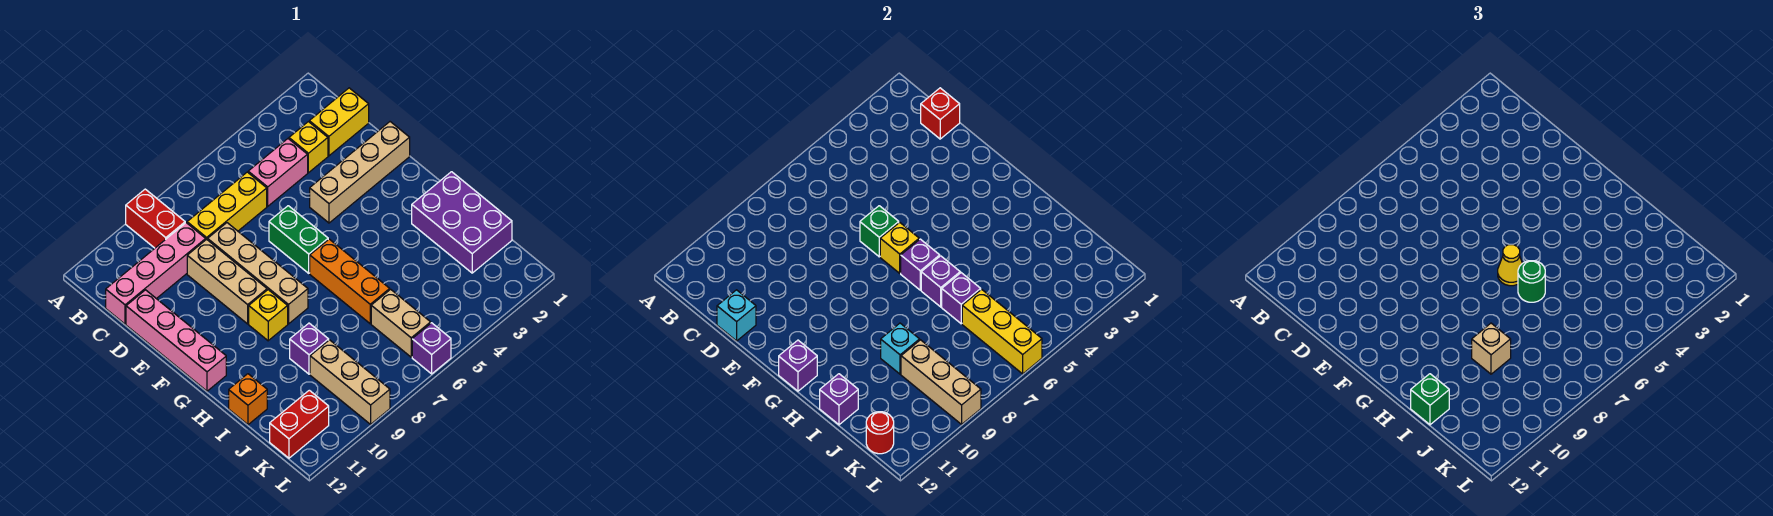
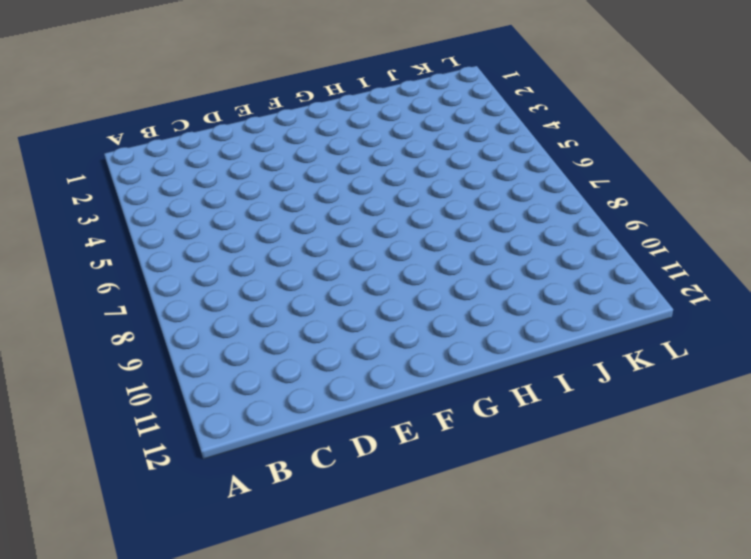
none -> red 1x2 brick [126,189,185,248]
none -> yellow 1x2 brick [309,88,369,156]
none -> yellow 1x1 brick [289,122,328,173]
none -> pink 1x2 brick [248,139,308,206]

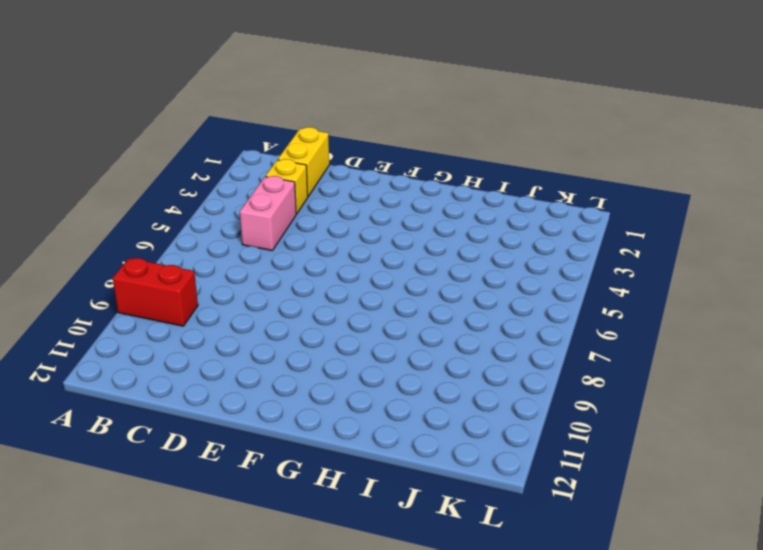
none -> yellow 1x3 brick [187,172,267,240]
none -> pink 1x4 brick [106,223,206,324]
none -> tan 1x4 brick [208,223,308,324]
none -> tan 1x3 brick [187,239,267,324]

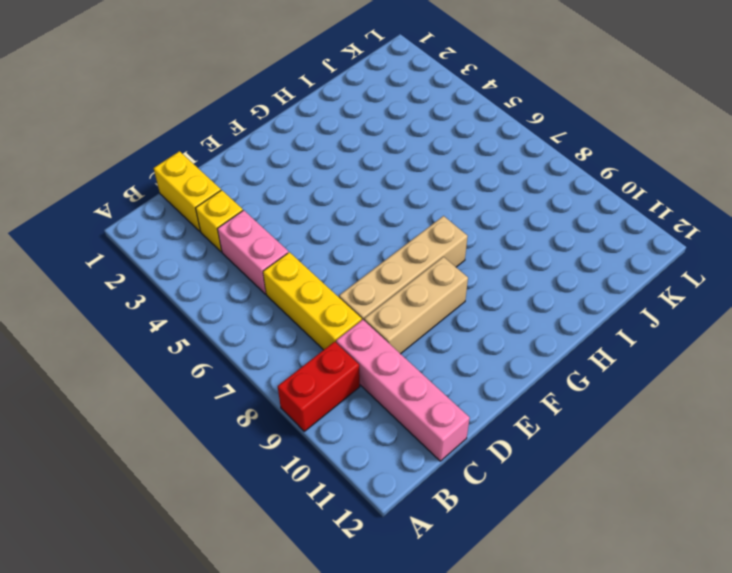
none -> pink 1x4 brick [126,290,226,391]
none -> tan 1x4 brick [310,122,410,223]
none -> green 1x2 brick [269,206,328,273]
none -> orange 1x3 brick [310,239,390,324]

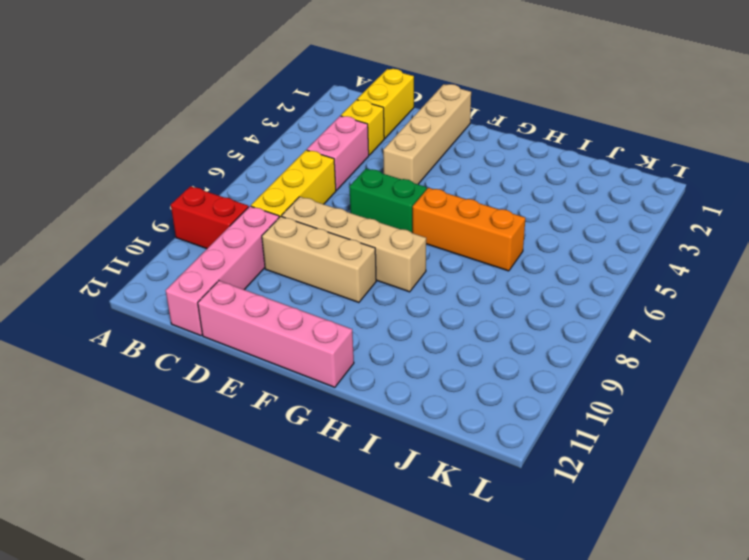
none -> yellow 1x1 brick [249,290,288,341]
none -> purple 2x3 brick [412,172,512,273]
none -> purple 1x1 brick [290,323,329,374]
none -> orange 1x1 brick [229,374,267,425]

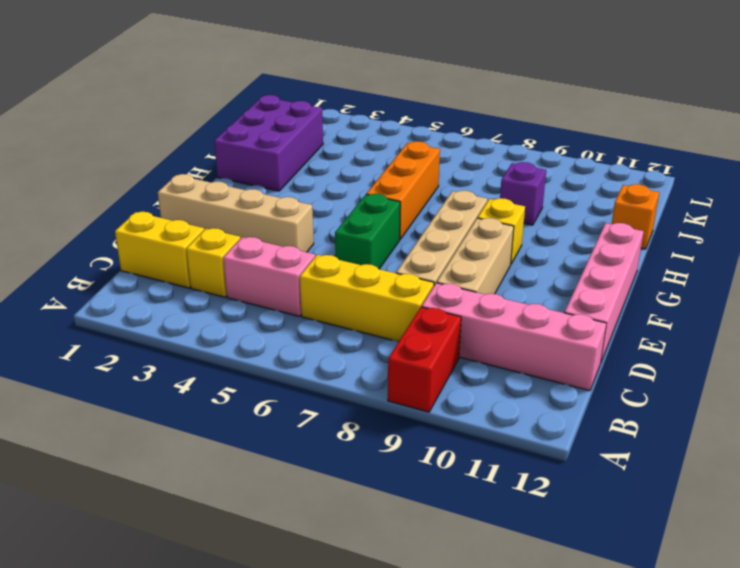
none -> tan 1x2 brick [371,289,431,357]
none -> tan 1x3 brick [310,340,390,424]
none -> red 1x2 brick [270,390,329,458]
none -> purple 1x1 brick [412,323,451,374]

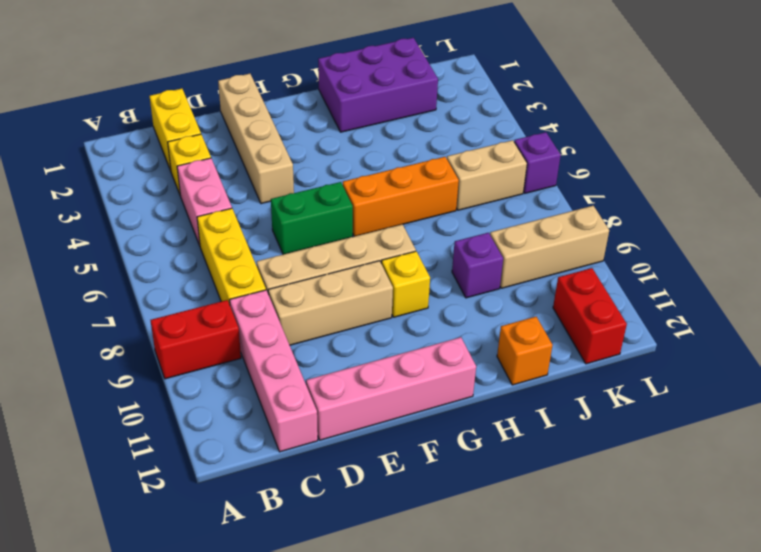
none -> red 1x1 brick [921,88,960,139]
none -> cyan 1x1 brick [717,290,756,341]
none -> green 1x1 brick [860,206,899,257]
none -> yellow 1x1 brick [880,222,919,273]

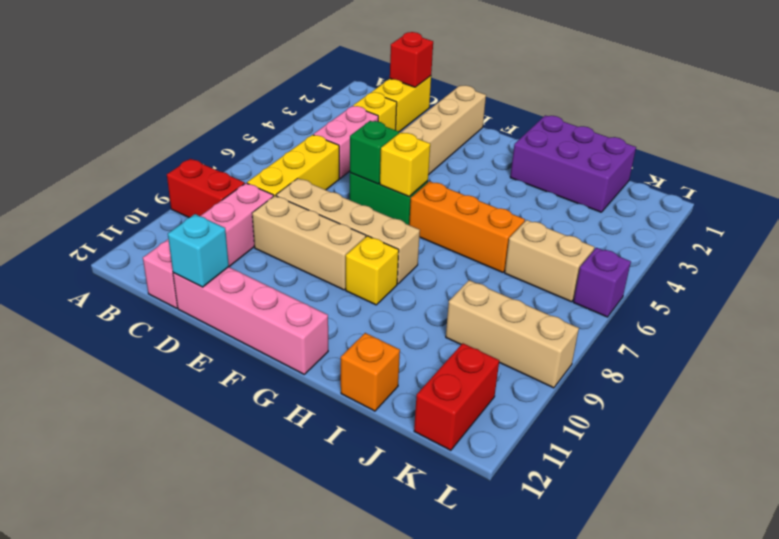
none -> purple 1x1 brick [290,323,329,374]
none -> purple 1x1 brick [901,239,940,290]
none -> purple 1x1 brick [779,340,817,391]
none -> purple 1x1 brick [921,256,960,307]

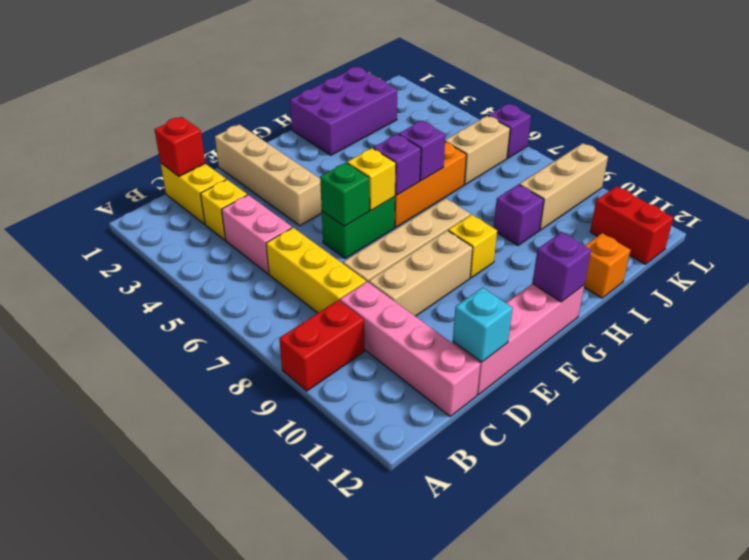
none -> purple 1x1 brick [942,273,981,324]
none -> cyan 1x1 brick [881,323,920,374]
none -> purple 1x1 brick [820,374,858,425]
none -> yellow 1x3 brick [962,289,1042,374]

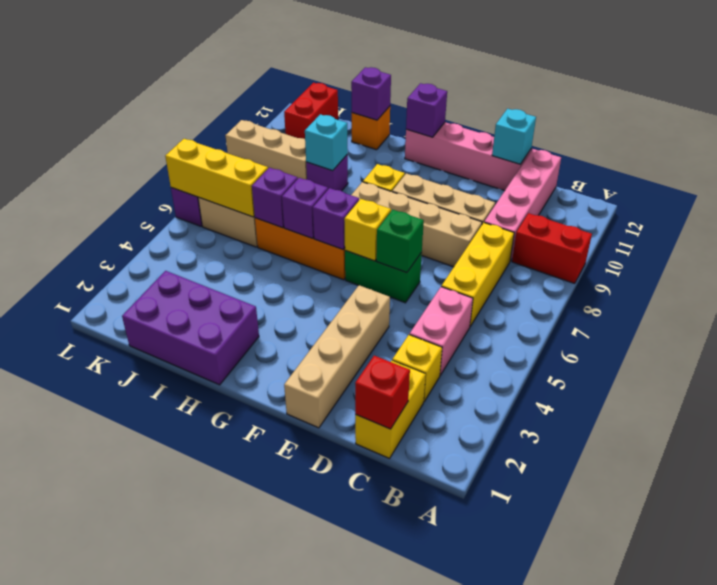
none -> tan 1x3 brick [901,340,981,424]
none -> red 1x1 round brick [866,412,894,454]
none -> yellow 1x1 cone [1498,245,1522,286]
none -> green 1x1 round brick [1518,261,1545,302]

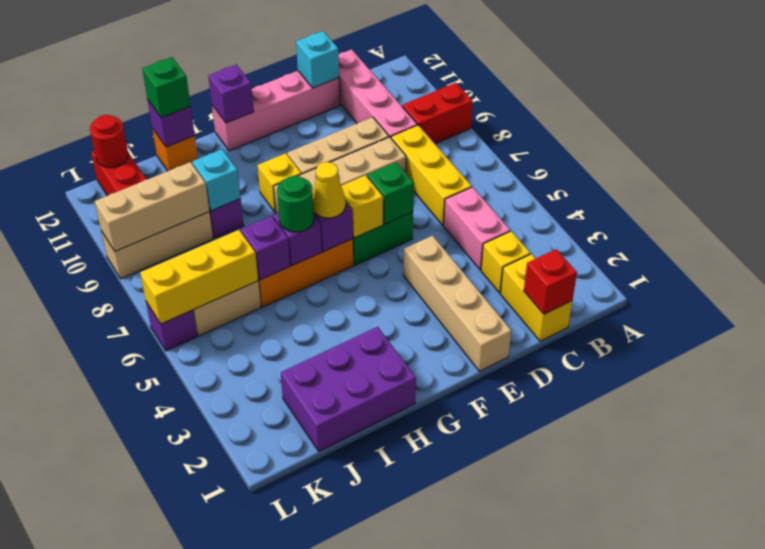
none -> tan 1x1 brick [1472,323,1511,374]

